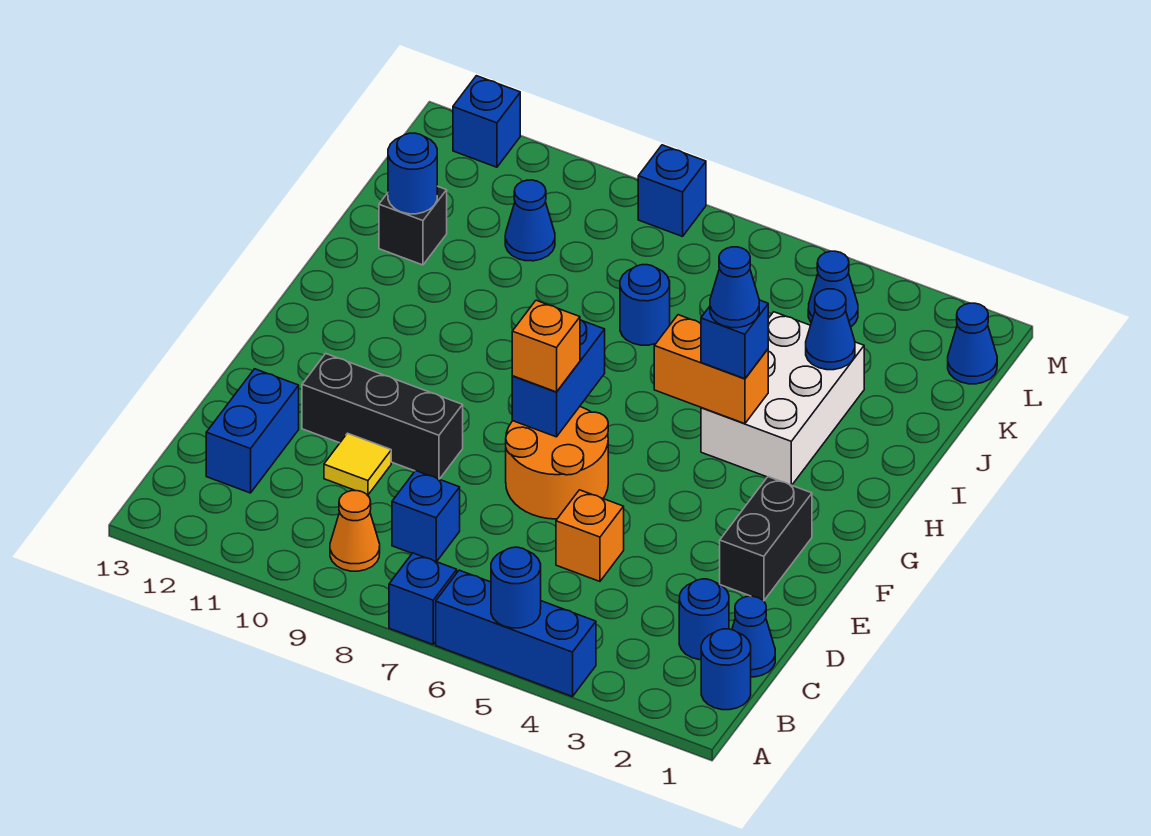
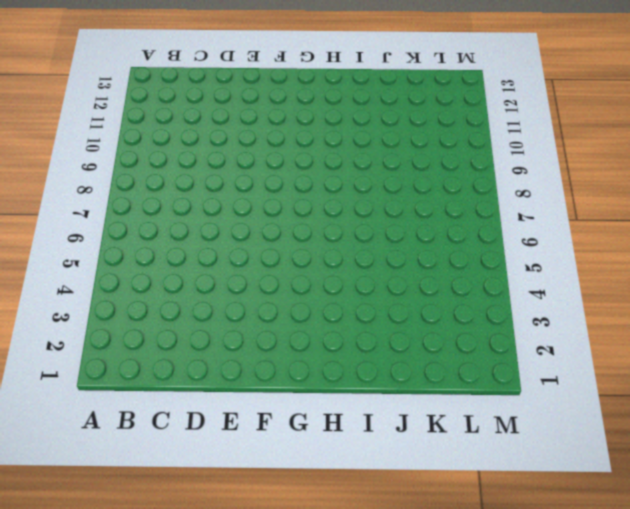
none -> blue 1x3 brick [436,570,596,697]
none -> blue 1x1 brick [389,553,457,644]
none -> blue 1x1 round brick [701,629,751,710]

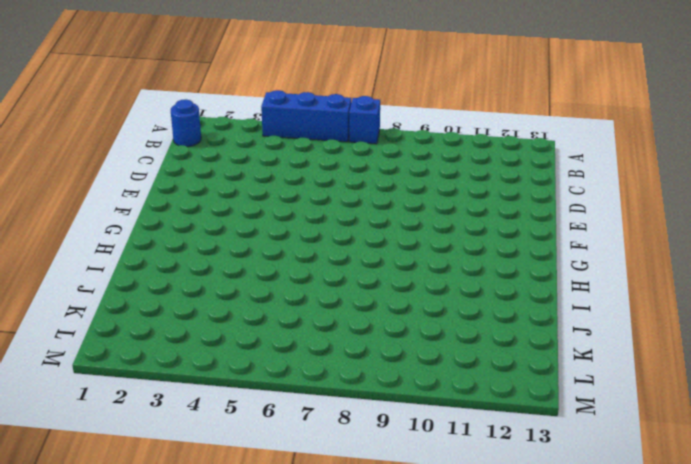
none -> orange 1x1 cone [330,491,380,571]
none -> blue 1x1 cone [732,596,775,677]
none -> blue 1x1 round brick [679,579,729,660]

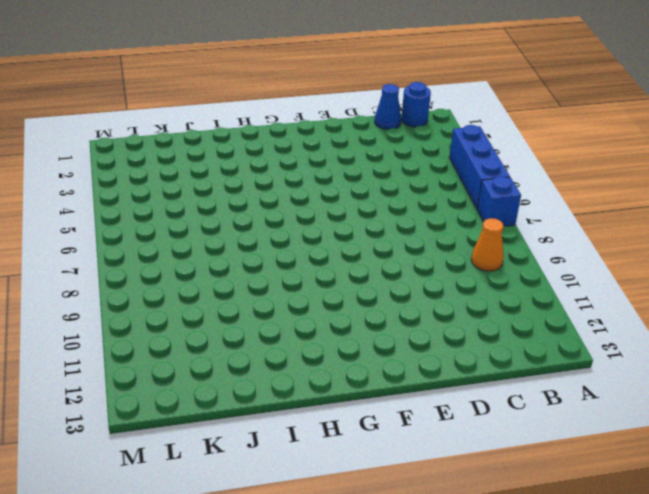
none -> blue 1x1 round brick [679,579,729,660]
none -> blue 1x1 brick [392,471,460,562]
none -> blue 1x2 brick [206,369,299,493]

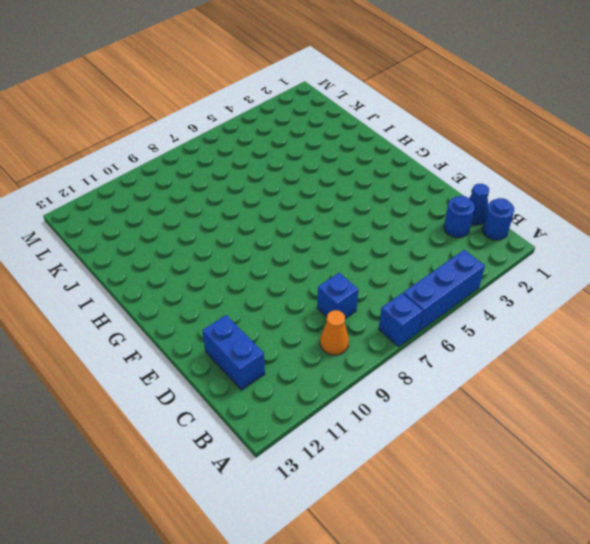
none -> orange 1x1 brick [556,490,624,581]
none -> yellow 1x1 tile [324,433,391,495]
none -> black 1x2 brick [720,477,812,601]

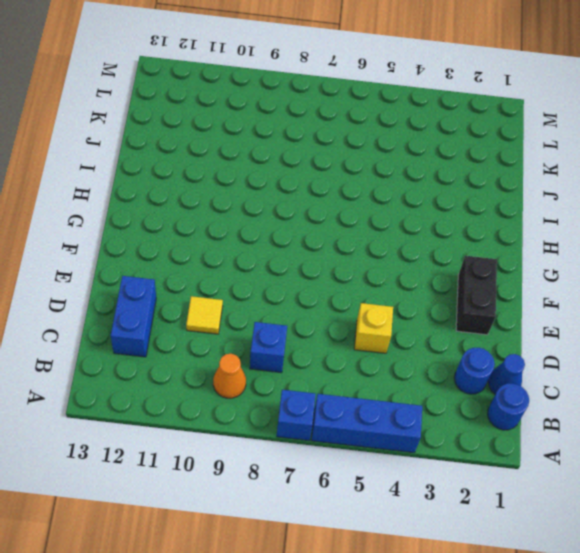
yellow 1x1 brick [354,303,393,353] -> orange 1x1 brick [556,490,624,581]
none -> orange 2x2 round brick [506,407,608,519]
none -> black 1x3 brick [302,354,463,479]
none -> white 2x3 brick [701,312,864,485]

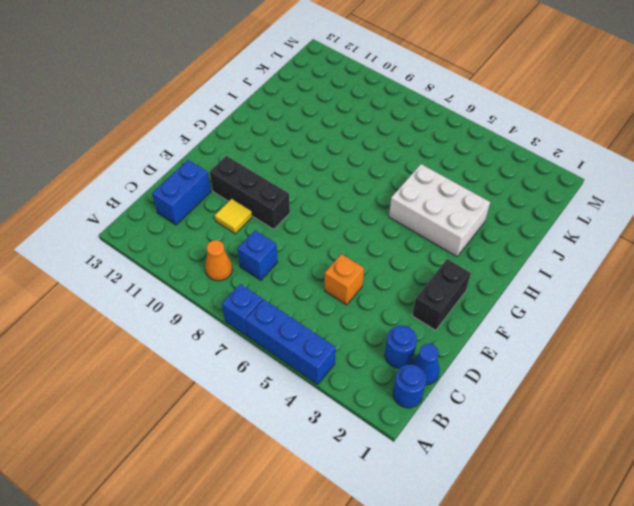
white 2x3 brick [389,164,490,257] -> white 2x3 brick turned to [701,312,864,485]
none -> orange 2x2 round brick [506,407,608,519]
none -> blue 1x1 round brick [620,265,670,345]
none -> black 1x1 brick [379,186,447,265]

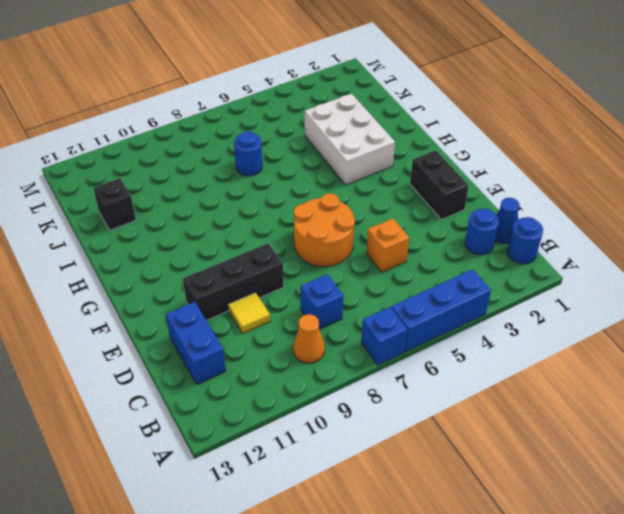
none -> blue 1x1 cone [505,180,555,261]
none -> blue 1x1 cone [948,303,997,384]
none -> blue 1x1 cone [808,251,858,327]

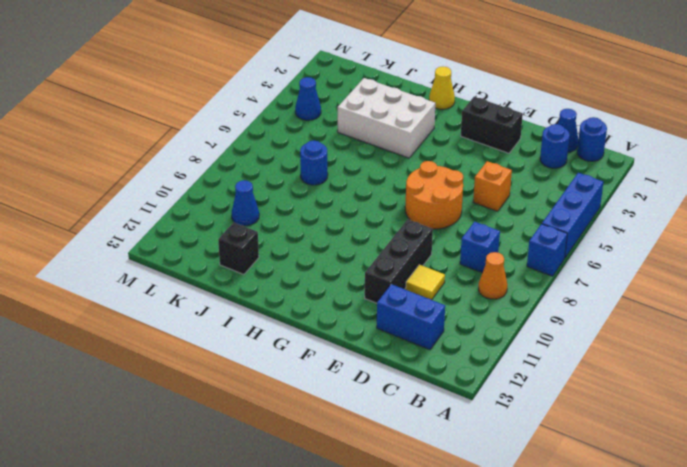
yellow 1x1 cone [429,66,455,109] -> none
none -> blue 1x1 cone [948,303,997,384]
none -> blue 1x1 brick [638,145,706,236]
none -> blue 1x1 brick [453,76,520,167]

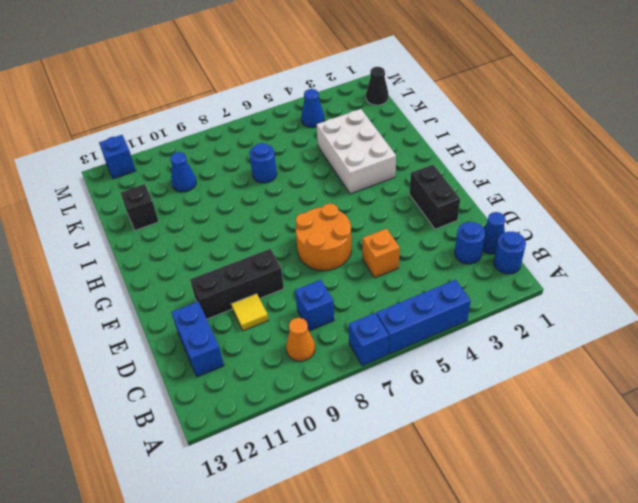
black 1x1 cone [366,67,388,105] -> blue 1x1 cone [948,303,997,384]
none -> blue 1x1 brick [638,145,706,236]
none -> blue 1x1 round brick [491,547,541,628]
none -> blue 1x2 brick [512,320,605,437]

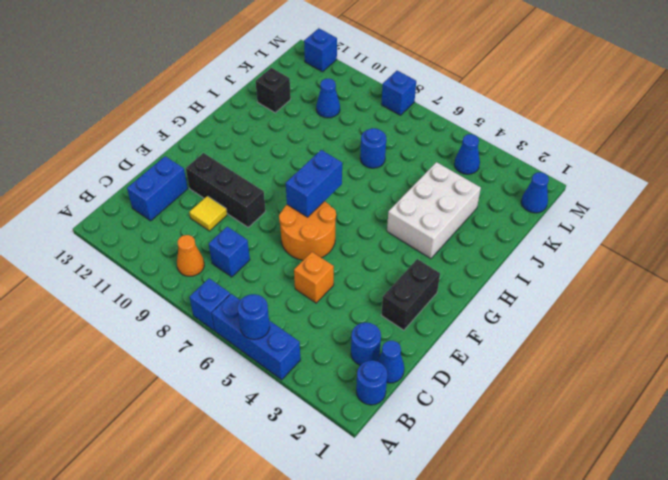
none -> orange 1x2 brick [654,315,768,424]
none -> blue 1x1 cone [806,289,855,370]
none -> blue 1x1 round brick [388,133,437,214]

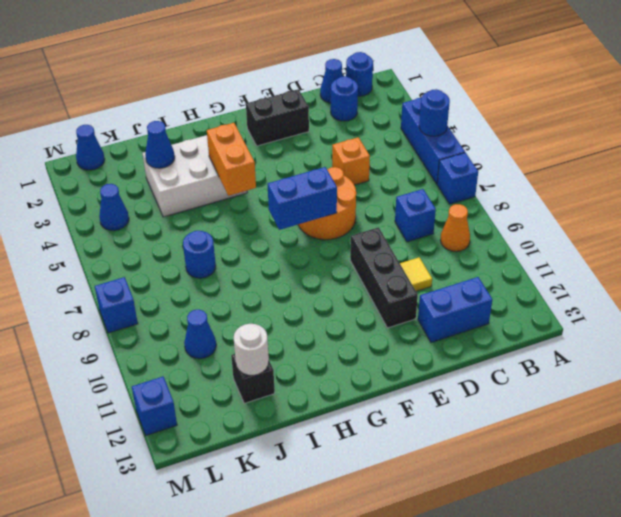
white 1x1 round brick [234,324,269,375] -> blue 1x1 round brick [388,133,437,214]
none -> orange 1x1 brick [512,300,580,392]
none -> blue 1x1 brick [701,300,768,379]
none -> blue 1x1 cone [710,247,759,328]

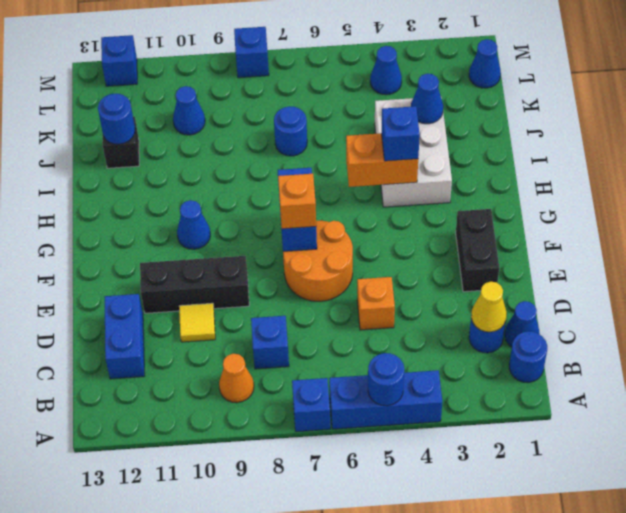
yellow 1x1 cone [471,282,507,332] -> none
blue 1x1 cone [177,200,210,249] -> blue 1x1 cone moved to [710,247,759,328]

